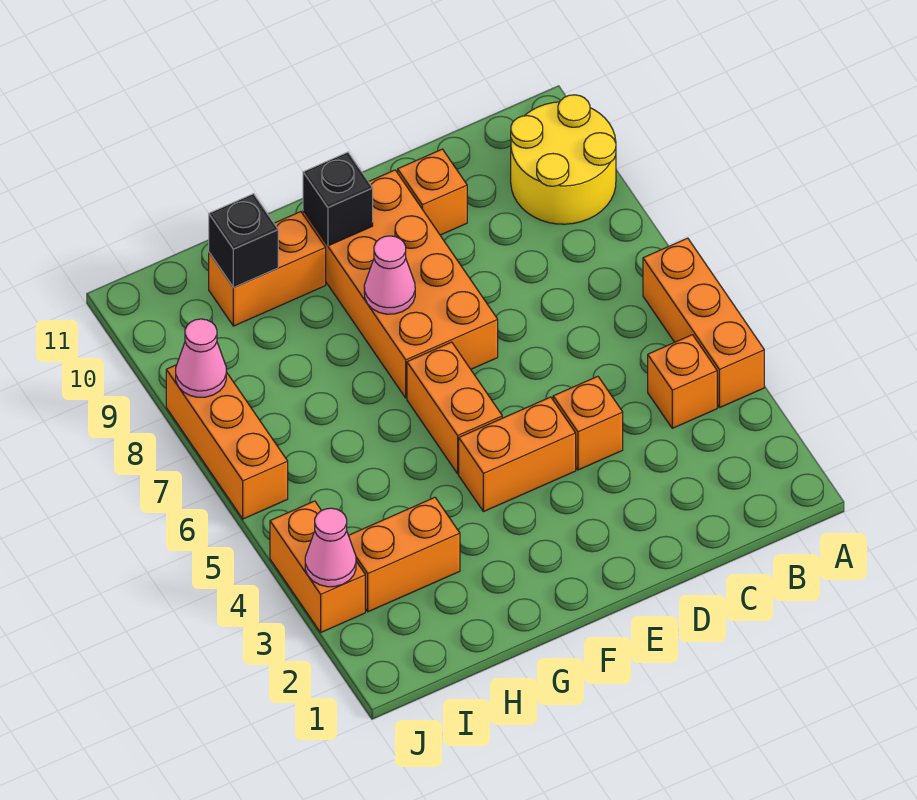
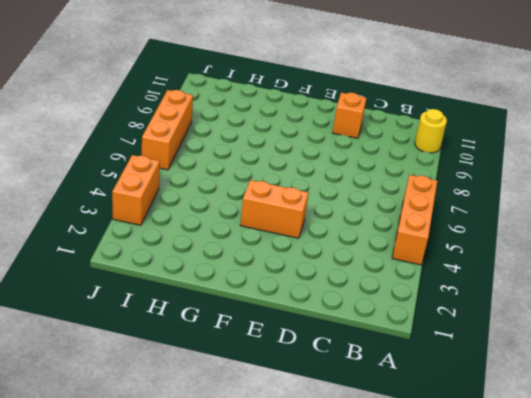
yellow 1x1 round brick [415,109,447,153] -> yellow 2x2 round brick [511,95,616,224]
none -> orange 1x1 brick [648,335,717,428]
none -> orange 1x1 brick [553,376,623,470]
none -> orange 2x4 brick [303,170,498,398]

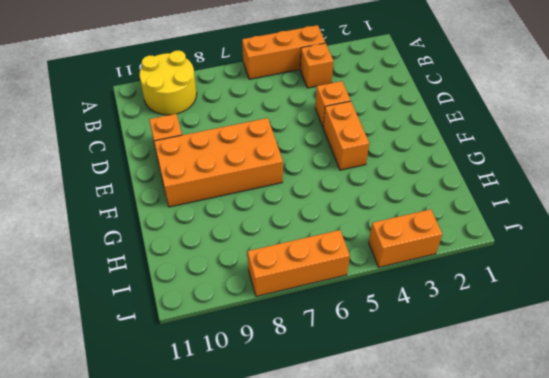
none -> orange 1x2 brick [407,342,502,474]
none -> orange 1x2 brick [209,212,326,326]
none -> orange 1x2 brick [349,497,460,612]

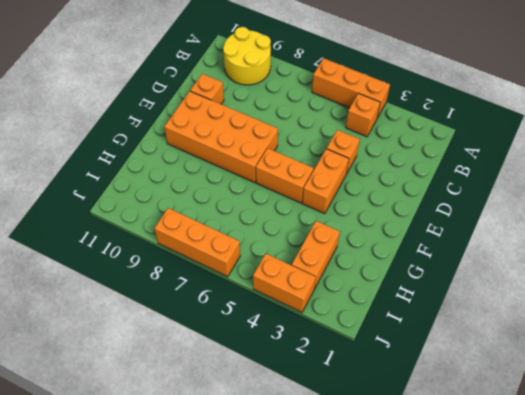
none -> orange 1x2 brick [209,212,326,326]
none -> pink 1x1 cone [364,236,415,314]
none -> black 1x1 brick [303,152,373,246]

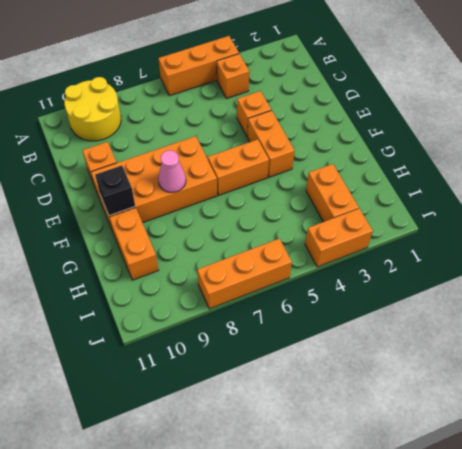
none -> black 1x1 brick [209,194,278,287]
none -> pink 1x1 cone [305,508,356,587]
none -> pink 1x1 cone [176,319,226,397]

